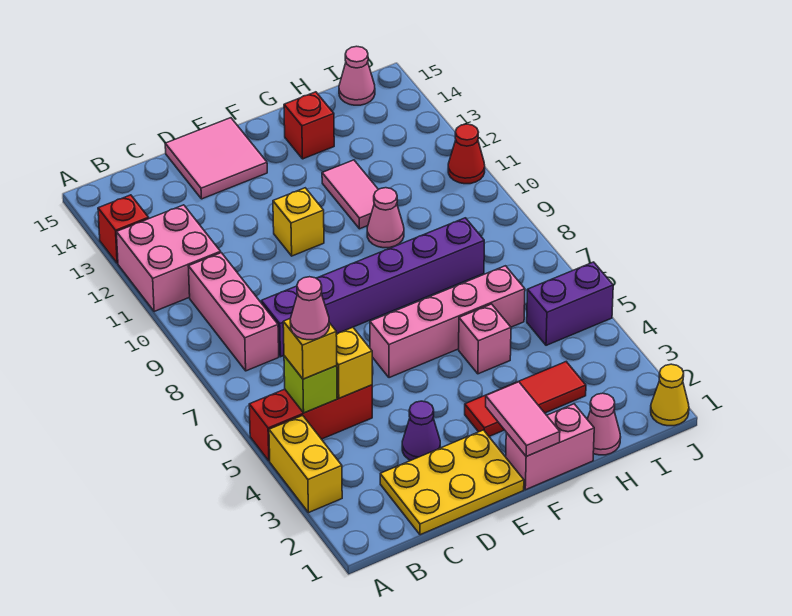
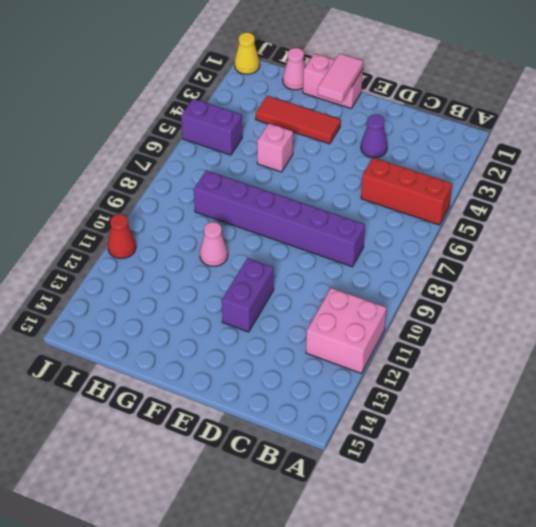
purple 1x2 brick [222,258,274,332] -> yellow 1x1 brick [273,188,324,256]
none -> yellow 1x2 brick [269,415,342,513]
none -> red 1x1 brick [98,195,149,263]
none -> pink 1x3 brick [188,253,279,371]

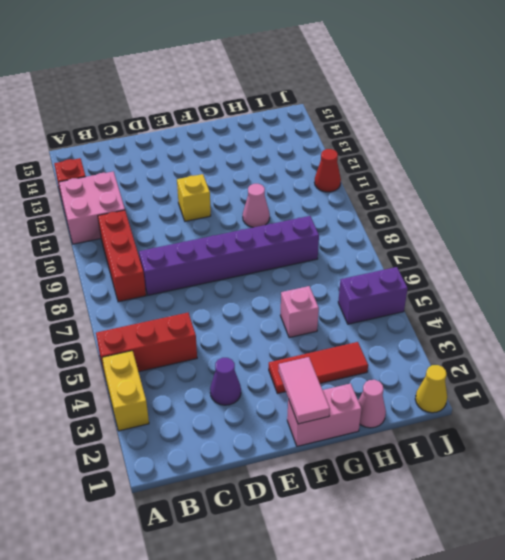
red 1x3 brick [98,210,146,302] -> pink 1x3 brick [188,253,279,371]
none -> yellow 2x3 plate [380,430,524,535]
none -> pink 2x2 tile [165,118,267,199]
none -> pink 1x4 brick [370,266,525,378]

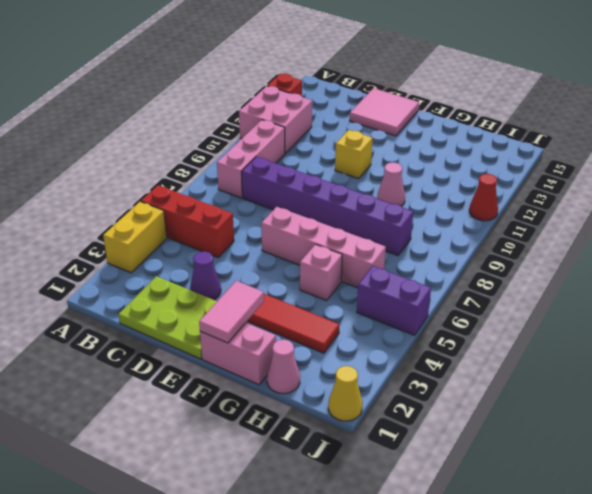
lime 2x3 plate [118,276,217,359] -> yellow 2x3 plate [380,430,524,535]
none -> pink 1x2 tile [322,160,378,229]
none -> red 1x1 brick [284,92,334,159]
none -> pink 1x1 cone [339,46,375,105]

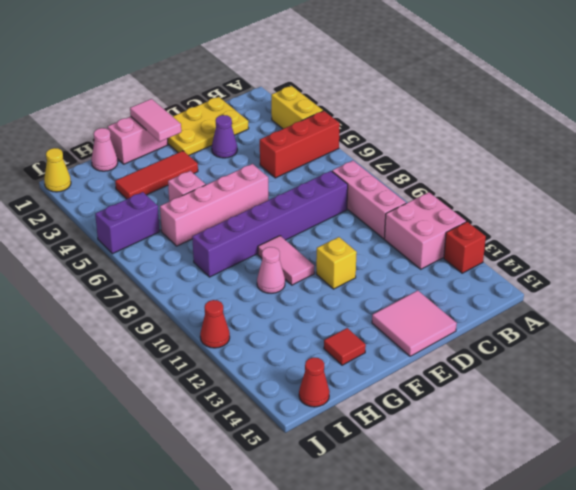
pink 1x2 tile [258,236,314,285] -> pink 1x2 tile moved to [322,160,378,229]
red 1x1 tile [324,328,366,365] -> red 1x1 brick [284,92,334,159]
red 1x1 cone [299,357,330,407] -> pink 1x1 cone [339,46,375,105]
none -> lime 1x1 brick [284,356,337,413]
none -> yellow 1x1 brick [336,327,372,398]
none -> yellow 1x1 brick [283,319,337,379]

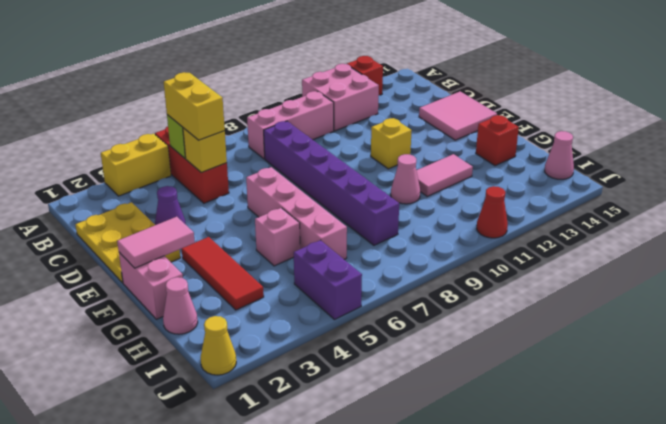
yellow 1x2 brick [164,72,225,140] -> yellow 1x1 brick [283,319,337,379]
none -> pink 1x1 cone [290,277,329,340]

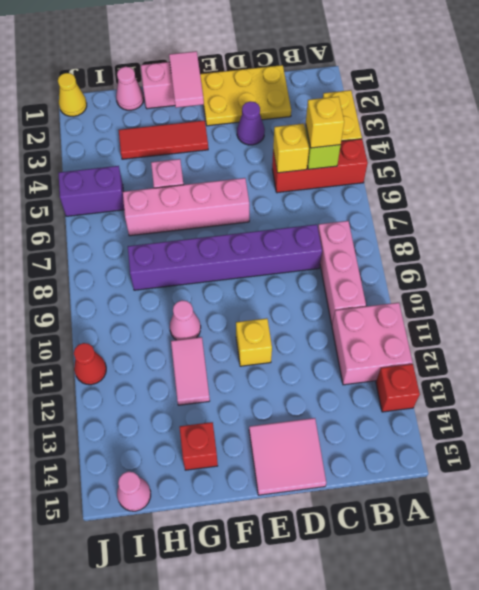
none -> pink 1x1 cone [290,277,329,340]

